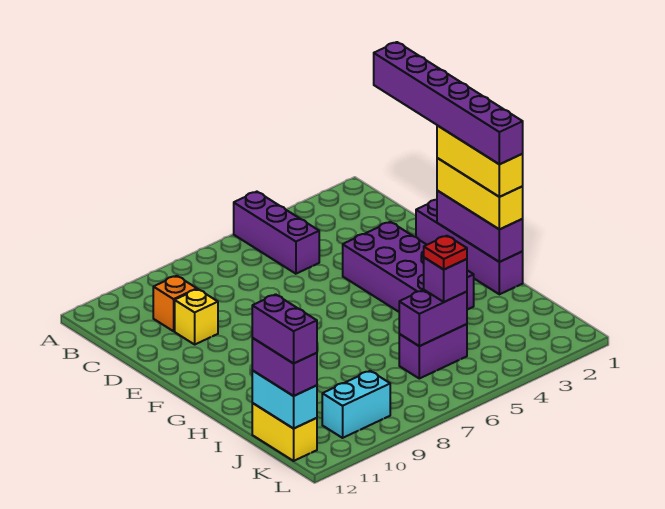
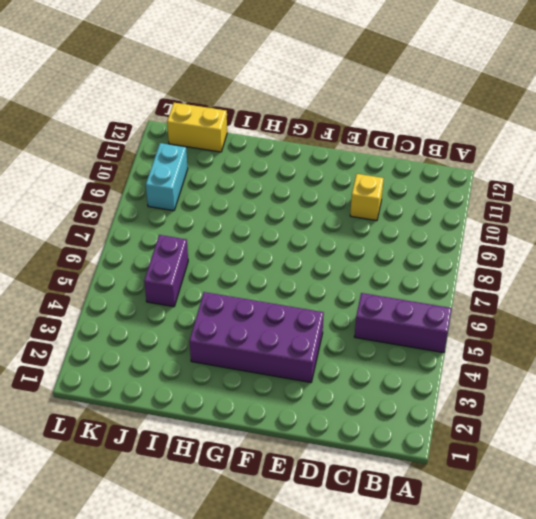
none -> orange 1x1 brick [153,276,197,331]
none -> purple 1x4 brick [416,200,523,294]
none -> purple 1x3 brick [437,191,523,262]

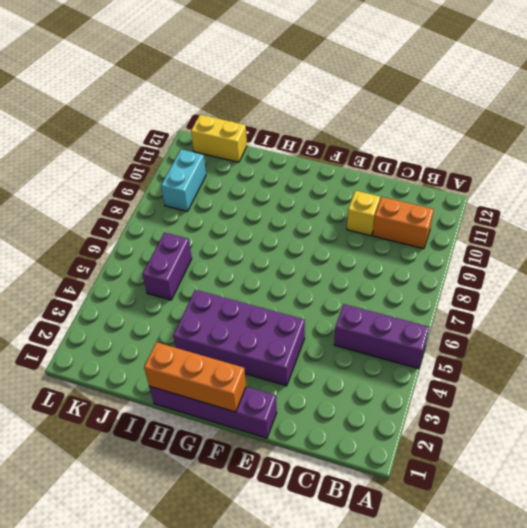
orange 1x2 brick [373,197,434,249] -> orange 1x1 brick [153,276,197,331]
orange 1x3 brick [144,342,246,412] -> purple 1x3 brick [437,191,523,262]
none -> purple 1x2 brick [399,290,467,346]
none -> cyan 1x2 brick [252,371,317,429]
none -> yellow 1x3 brick [437,158,523,229]

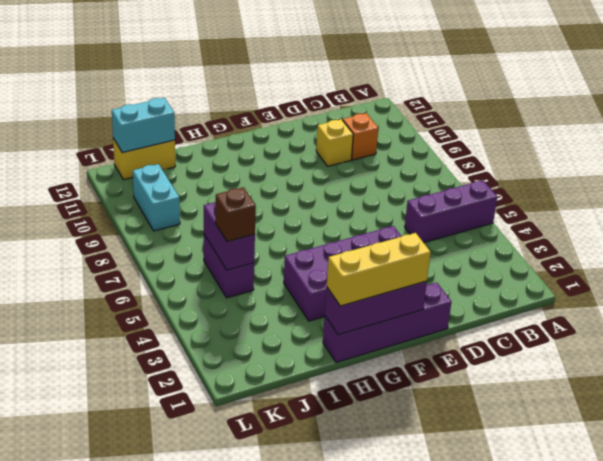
brown 1x1 brick [215,187,256,242] -> purple 1x1 brick [424,258,467,302]
none -> purple 1x2 brick [252,338,317,396]
none -> yellow 1x3 brick [437,126,523,197]
none -> red 1x1 plate [424,236,467,269]

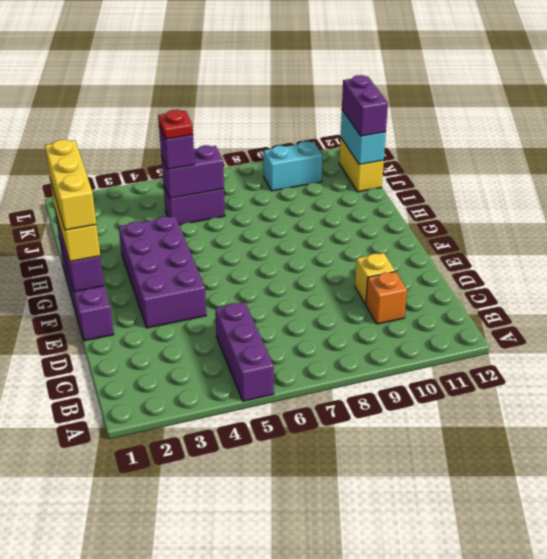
none -> purple 1x2 brick [252,294,317,363]
none -> purple 1x6 brick [374,42,523,164]

